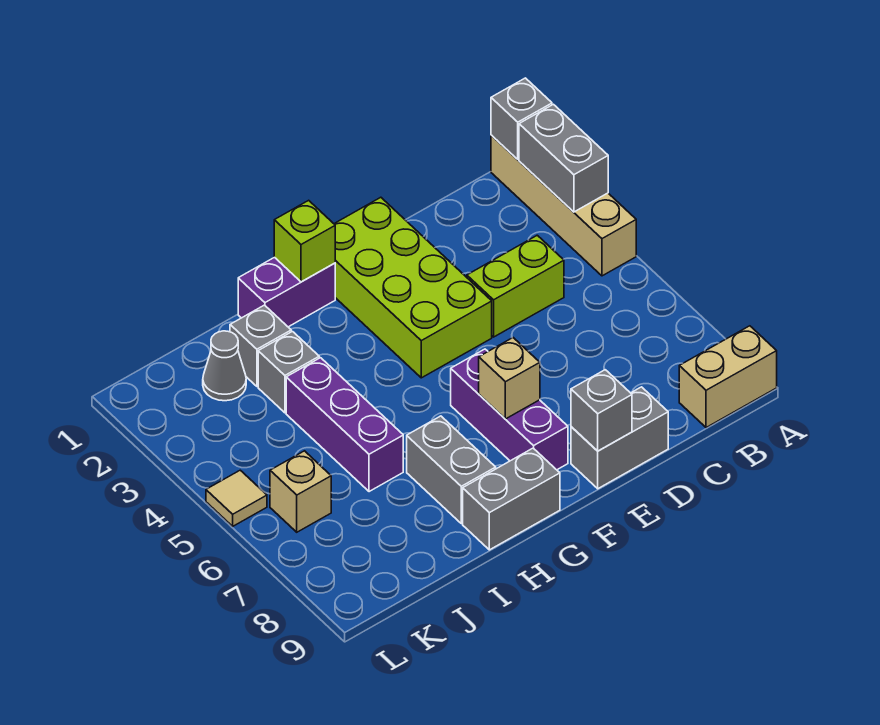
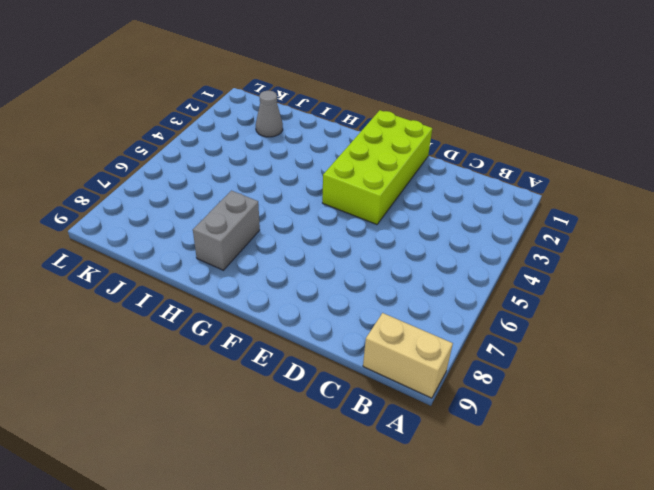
none -> tan 1x4 brick [491,135,636,276]
none -> lime 1x2 brick [467,235,564,337]
none -> grey 1x2 brick [571,387,668,489]

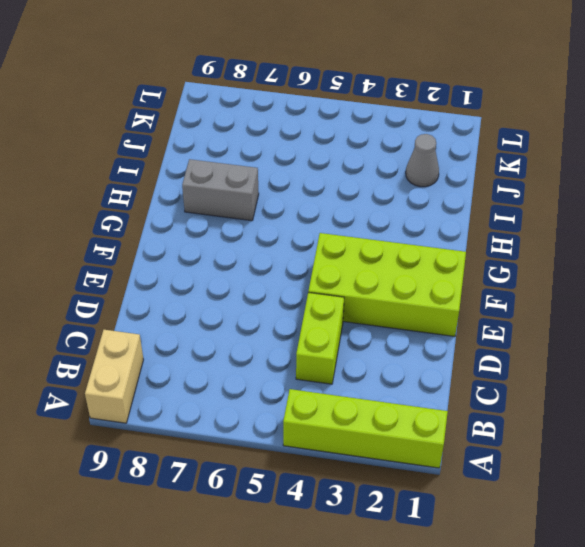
lime 1x4 brick [283,389,448,468] -> tan 1x4 brick [491,135,636,276]
none -> grey 1x2 brick [571,387,668,489]
none -> purple 1x3 brick [451,349,568,470]
none -> purple 1x2 brick [238,257,335,327]

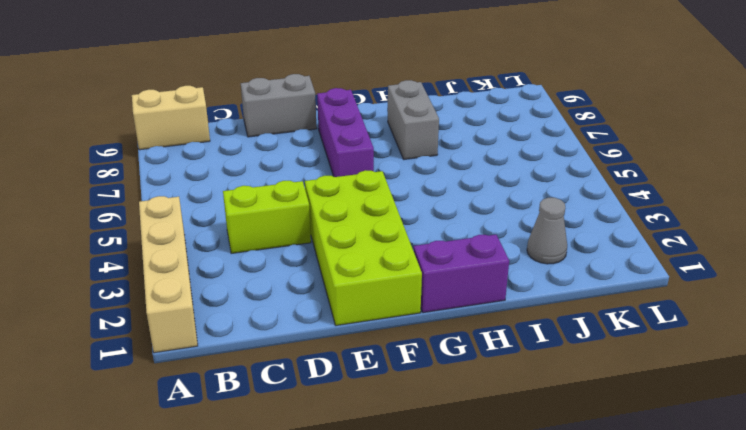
none -> grey 1x2 brick [463,448,560,550]
none -> grey 1x1 brick [230,305,291,386]
none -> grey 1x1 brick [258,332,319,413]

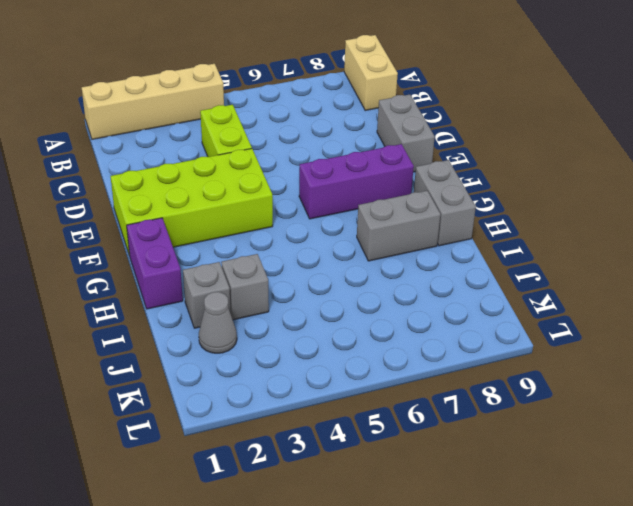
none -> purple 1x3 brick [286,358,403,492]
none -> tan 1x1 brick [270,451,331,532]
none -> tan 1x1 tile [206,470,267,526]

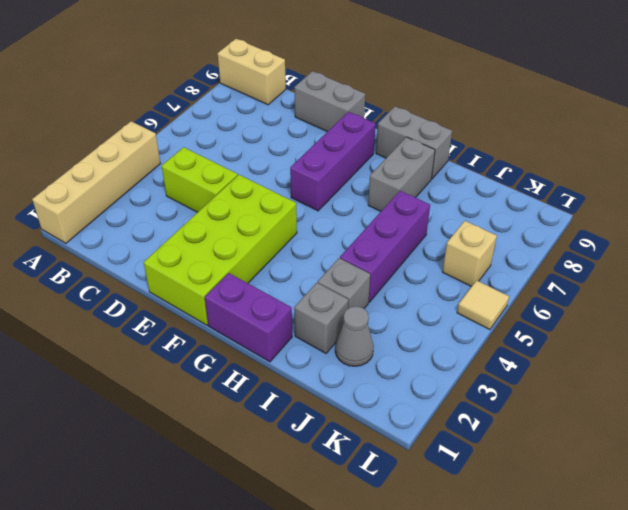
none -> grey 1x1 brick [491,78,552,159]
none -> grey 1x2 brick [519,104,608,212]
none -> grey 1x1 brick [571,370,632,451]

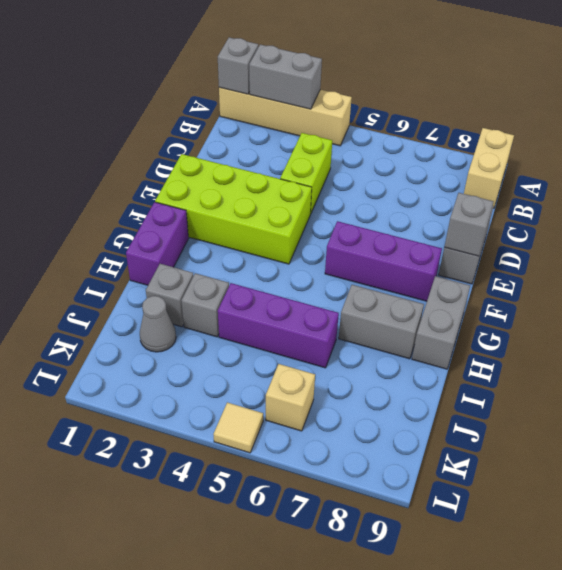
none -> tan 1x1 brick [479,338,540,419]
none -> lime 1x1 brick [274,200,335,282]

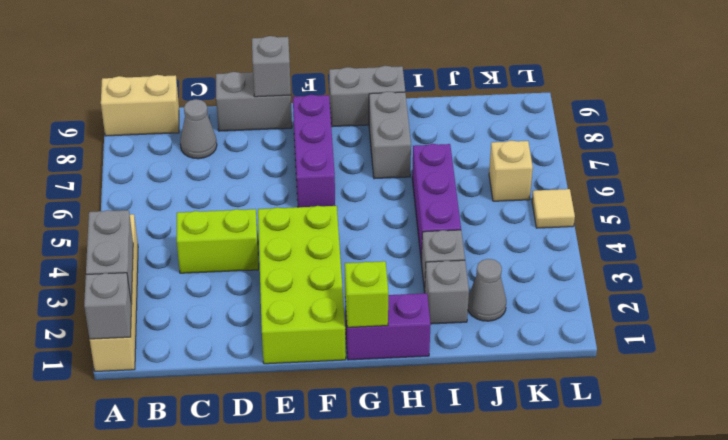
grey 1x1 cone [180,99,217,159] -> none
none -> tan 1x1 brick [479,338,540,419]

